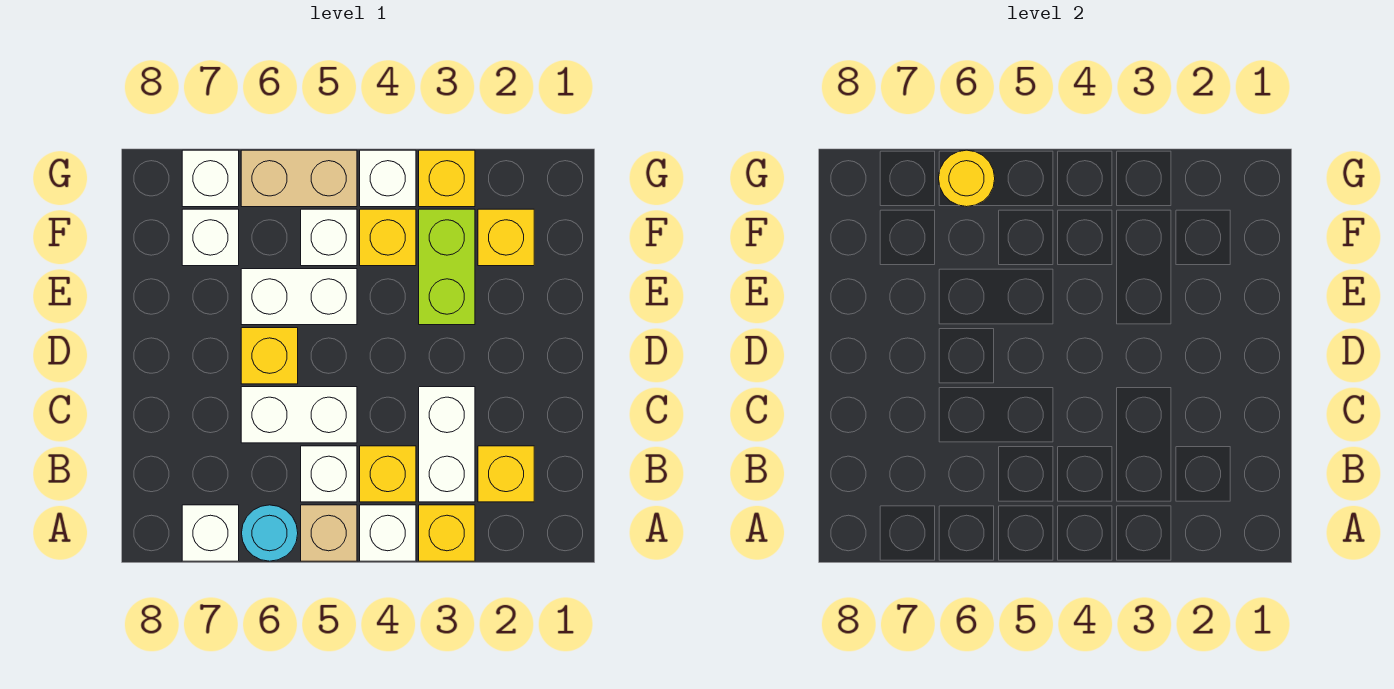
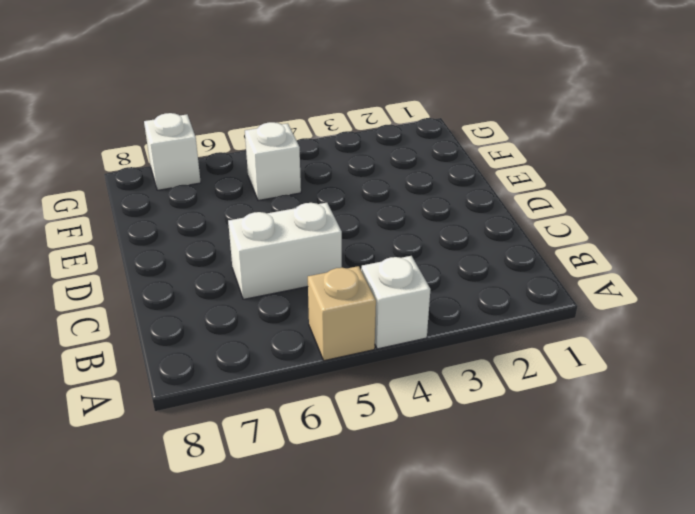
none -> yellow 1x1 brick [419,505,475,561]
none -> cyan 1x1 round brick [242,505,298,561]
none -> white 1x1 brick [182,505,239,561]

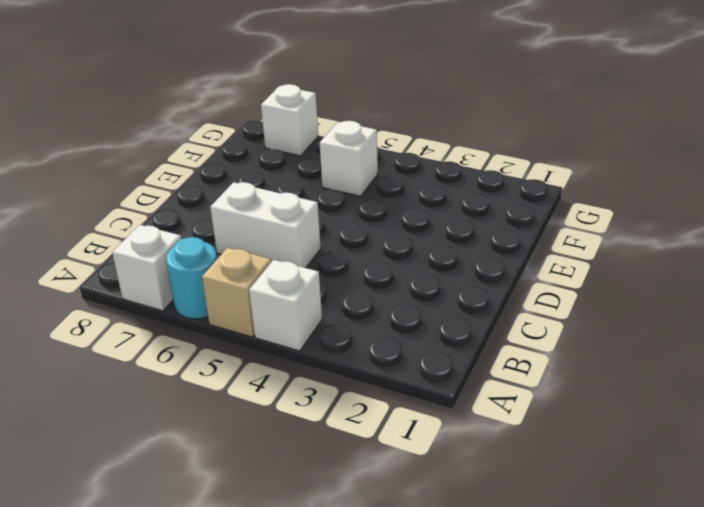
none -> yellow 1x1 brick [419,505,475,561]
none -> yellow 1x1 brick [478,446,534,502]
none -> white 1x2 brick [419,387,475,502]

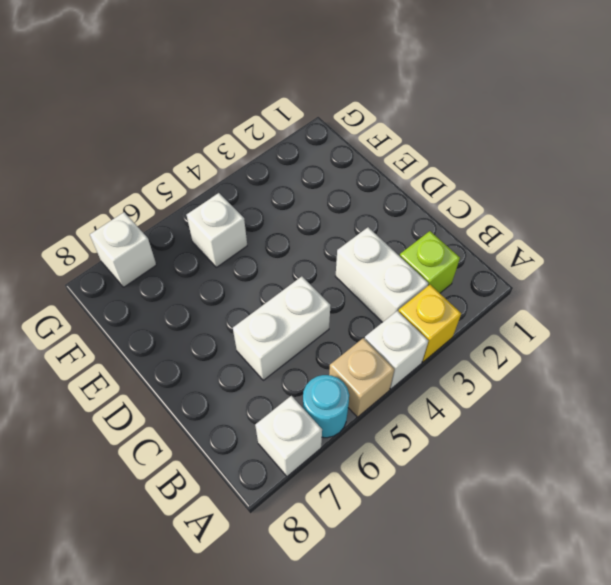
lime 1x1 brick [400,231,460,293] -> yellow 1x1 brick [478,446,534,502]
none -> yellow 1x1 brick [360,446,416,502]
none -> white 1x1 brick [301,446,357,502]
none -> yellow 1x1 brick [241,328,298,384]

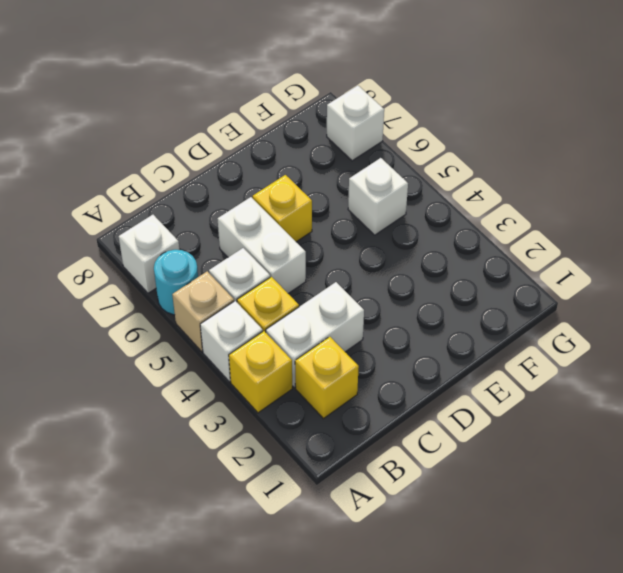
none -> lime 1x2 brick [419,209,475,325]
none -> white 1x2 brick [241,269,357,325]
none -> yellow 1x1 brick [478,209,534,266]

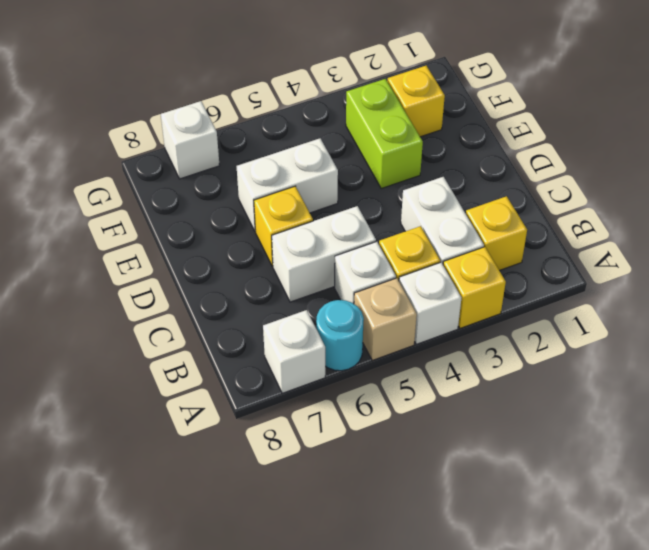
none -> yellow 1x1 brick [360,209,416,266]
none -> white 1x1 brick [301,209,357,266]
none -> white 1x1 brick [182,209,239,266]

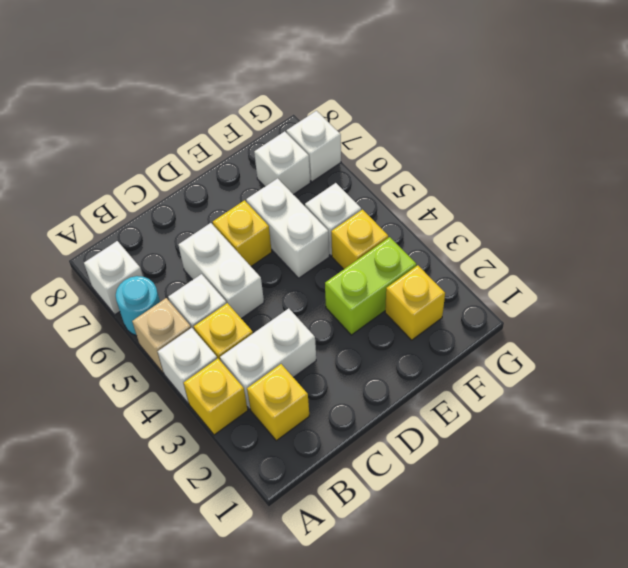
none -> yellow 1x1 brick [419,150,475,207]
none -> white 1x1 brick [360,150,416,207]
none -> tan 1x2 brick [241,150,357,207]

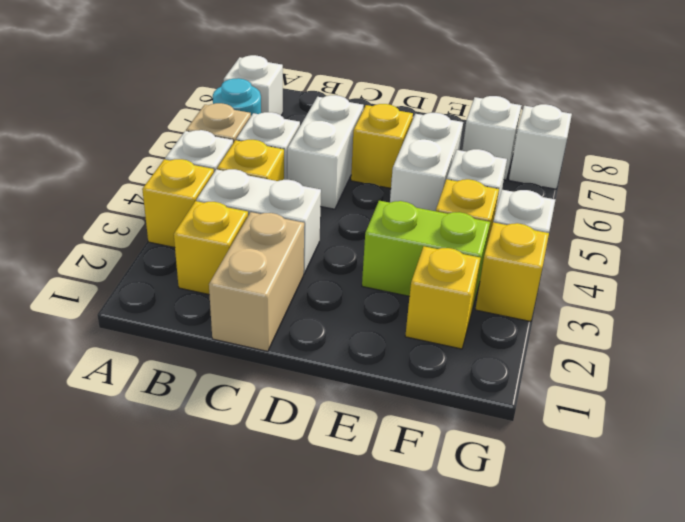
tan 1x2 brick [209,212,304,351] -> tan 1x2 brick moved to [241,150,357,207]
none -> yellow 1x1 round brick [939,150,995,207]

